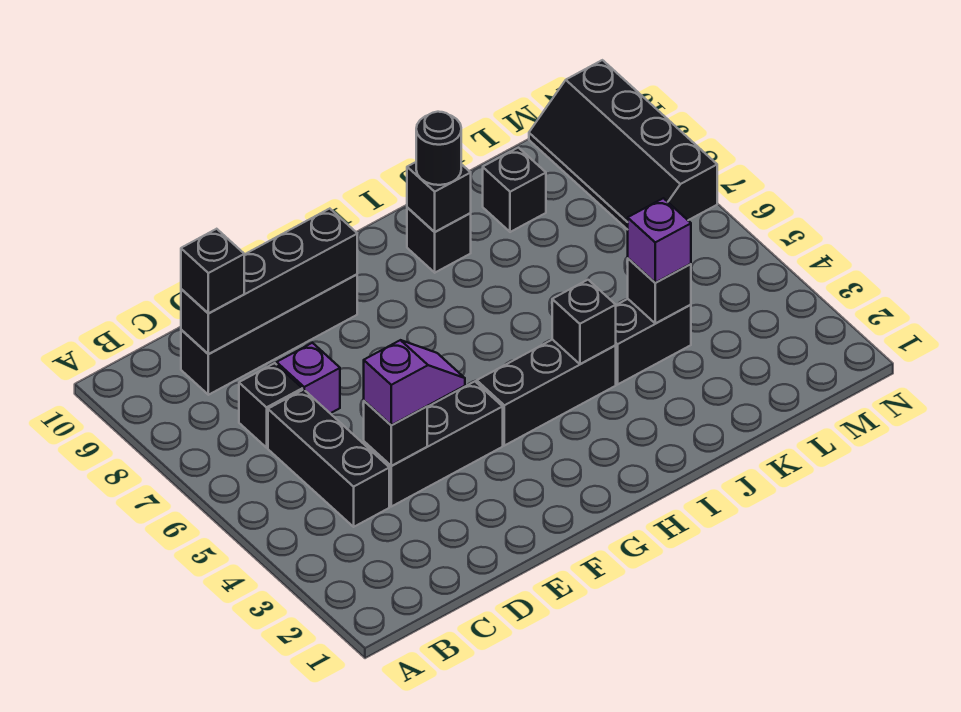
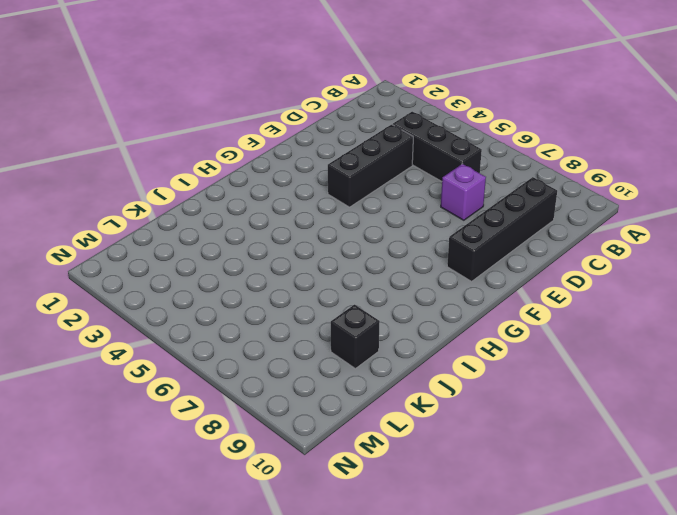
none -> black 1x1 brick [239,363,302,448]
none -> black 1x3 brick [477,339,616,446]
none -> black 1x1 brick [407,207,471,273]

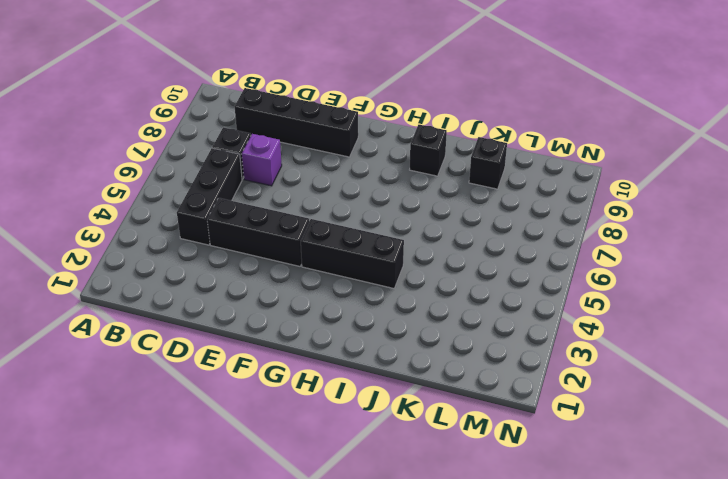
none -> black 1x2 brick [615,299,691,384]
none -> black 2x4 slope [529,60,717,230]
none -> black 1x4 brick [181,209,357,354]

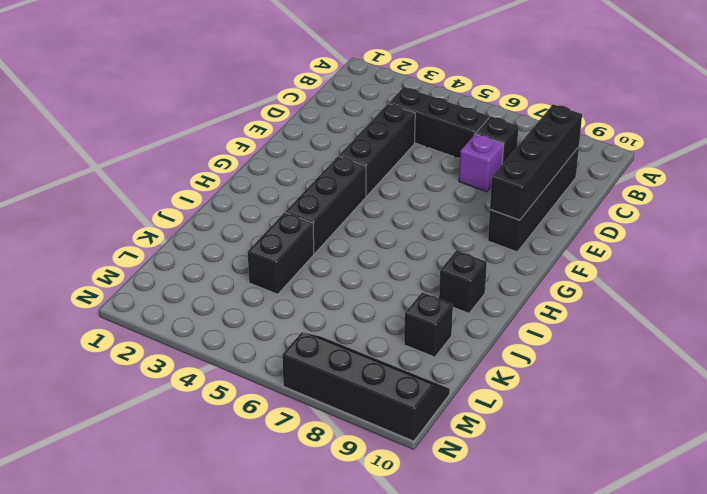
none -> black 1x1 brick [364,401,427,466]
none -> black 1x1 brick [552,280,616,364]
none -> black 1x1 brick [407,162,471,232]

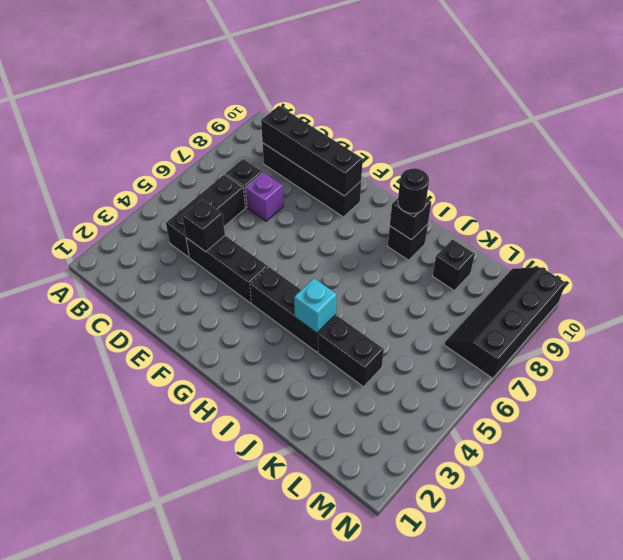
cyan 1x1 brick [294,278,337,333] -> black 1x1 brick [552,280,616,364]
none -> black 1x1 brick [628,259,691,324]
none -> black 1x1 brick [181,229,244,314]
none -> purple 1x2 slope [364,340,465,425]

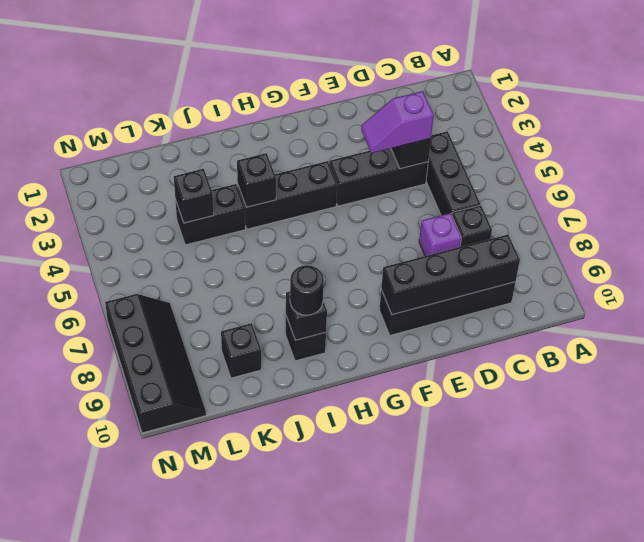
none -> black 1x1 brick [181,229,244,314]
none -> purple 1x1 brick [628,198,691,283]

